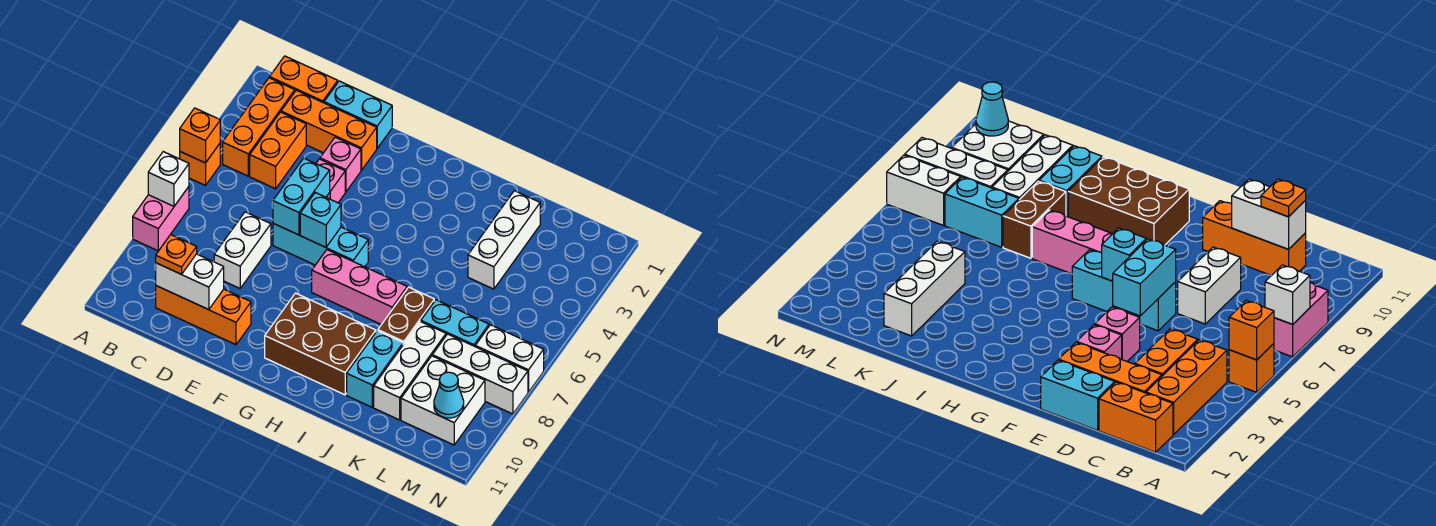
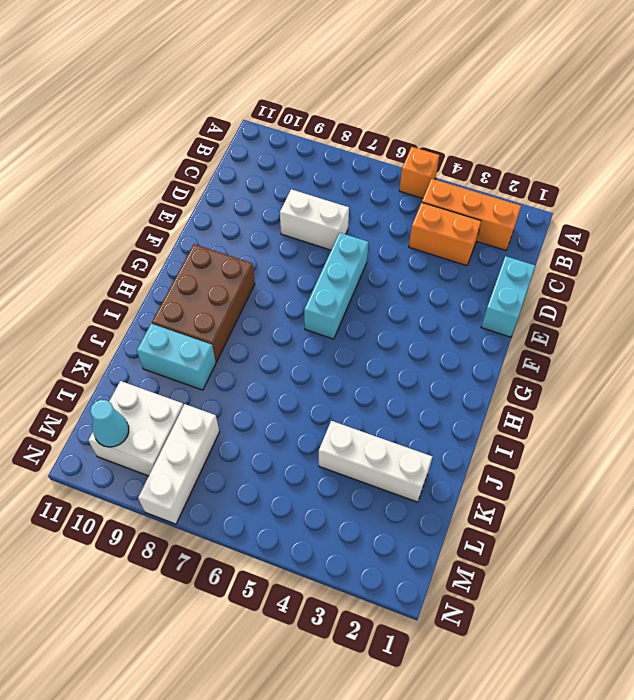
none -> pink 1x2 brick [133,187,189,251]
none -> orange 1x2 brick [270,56,338,103]
none -> orange 1x3 brick [281,90,377,170]

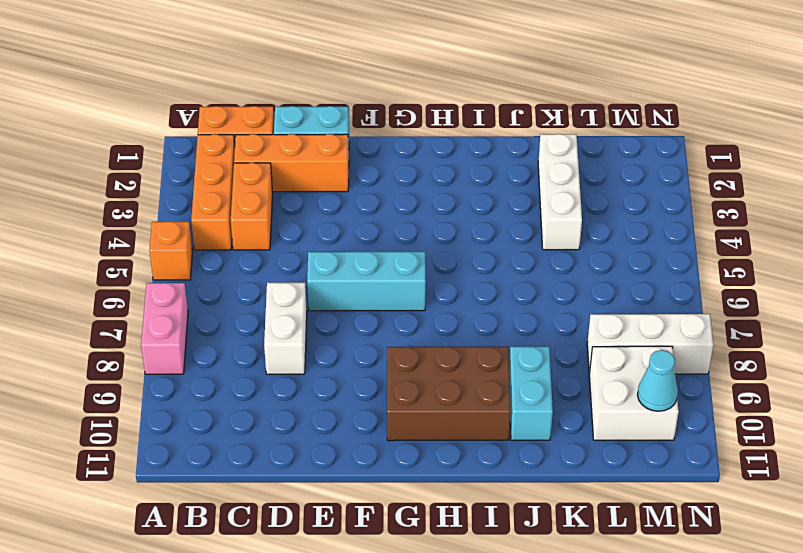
none -> orange 1x3 brick [156,286,251,345]
none -> pink 1x1 brick [320,137,361,192]
none -> pink 1x1 brick [316,159,345,203]

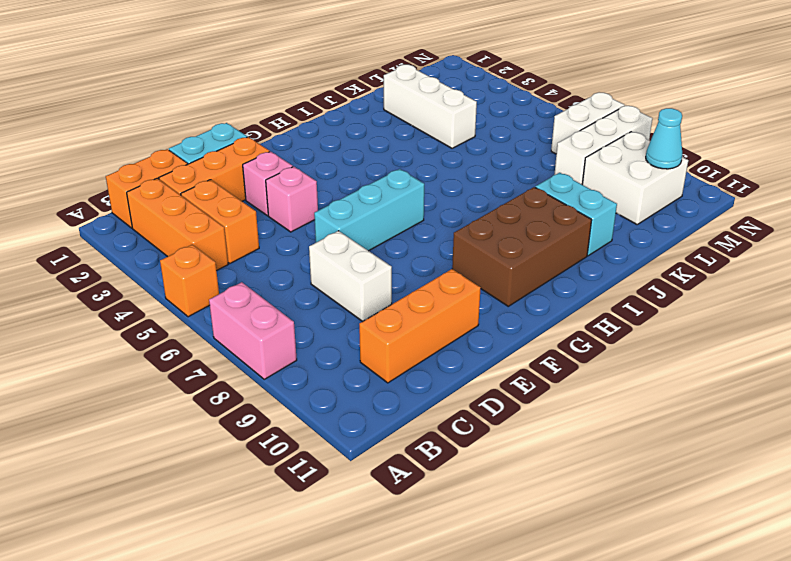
none -> pink 1x3 brick [312,250,407,325]
none -> brown 1x2 brick [378,287,434,344]
none -> cyan 1x2 brick [421,300,489,346]

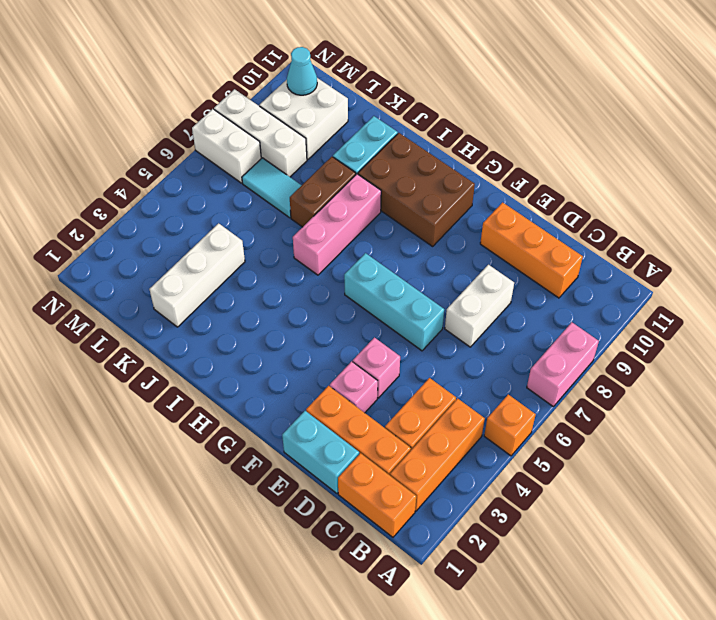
pink 1x3 brick [293,174,381,275] -> pink 1x3 brick turned to [312,250,407,325]
cyan 1x2 tile [242,158,302,218] -> cyan 1x2 brick [421,300,489,346]
none -> white 1x3 brick [374,322,446,420]
none -> orange 1x1 brick [180,108,220,163]
none -> white 1x1 brick [148,152,189,206]

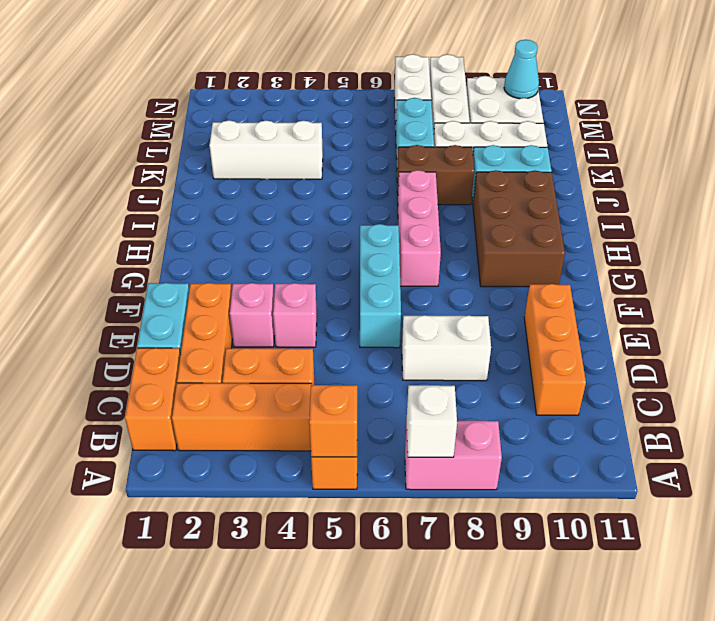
none -> white 1x2 brick [156,254,224,310]
none -> cyan 1x2 brick [273,158,330,235]
none -> cyan 1x1 brick [300,193,341,247]

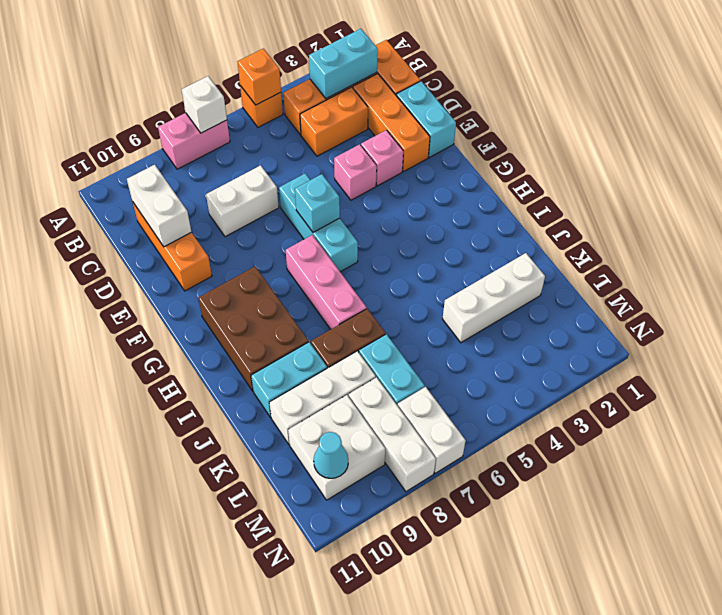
cyan 1x2 brick [309,29,378,99] -> cyan 1x2 brick moved to [273,158,330,235]
none -> orange 1x1 plate [156,235,197,274]

